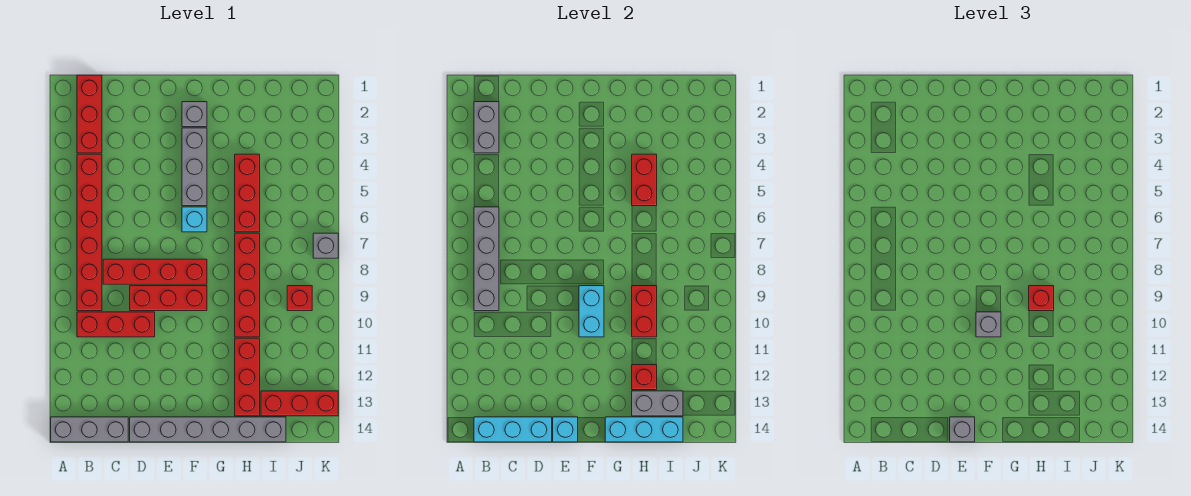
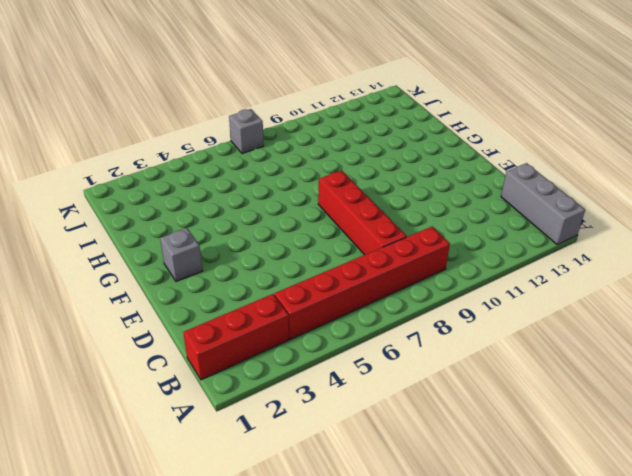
none -> red 1x3 brick [77,312,155,337]
none -> red 1x3 brick [130,286,207,311]
none -> grey 1x6 brick [130,417,286,442]

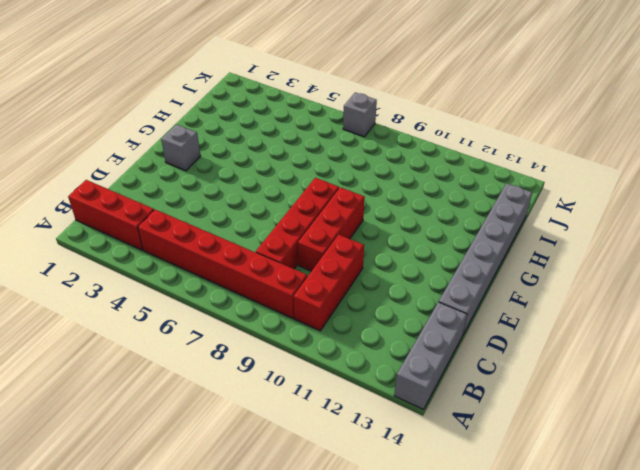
none -> grey 1x3 brick [182,128,207,206]
none -> cyan 1x1 brick [182,207,207,232]
none -> red 1x3 brick [235,154,260,232]

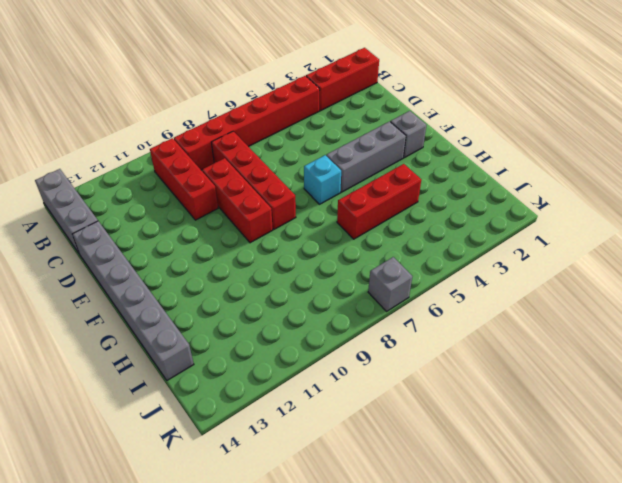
none -> red 1x4 brick [235,233,260,337]
none -> red 1x3 brick [235,338,260,416]
none -> red 1x3 brick [261,391,338,416]

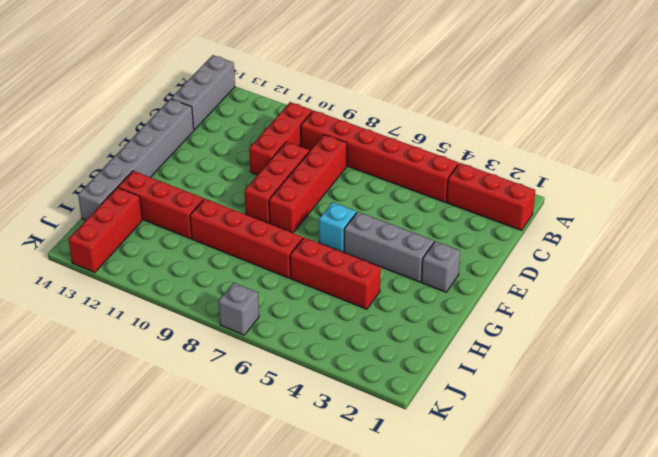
none -> red 1x1 brick [287,286,312,311]
none -> grey 1x2 brick [474,102,499,153]
none -> grey 1x4 brick [474,207,499,311]

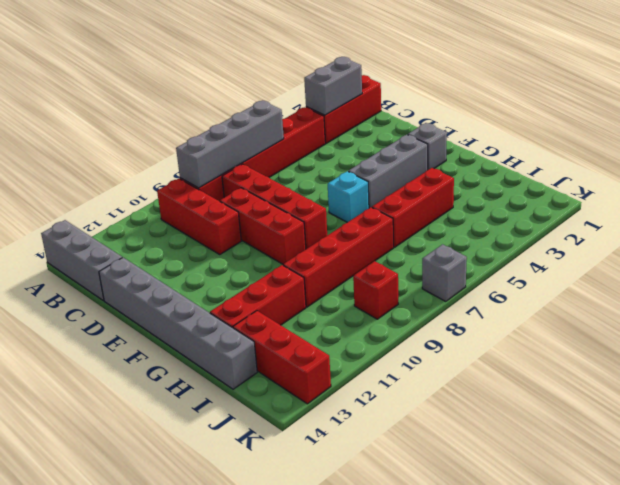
none -> cyan 1x3 brick [474,417,552,442]
none -> cyan 1x1 brick [553,417,578,442]
none -> cyan 1x2 brick [579,286,604,337]

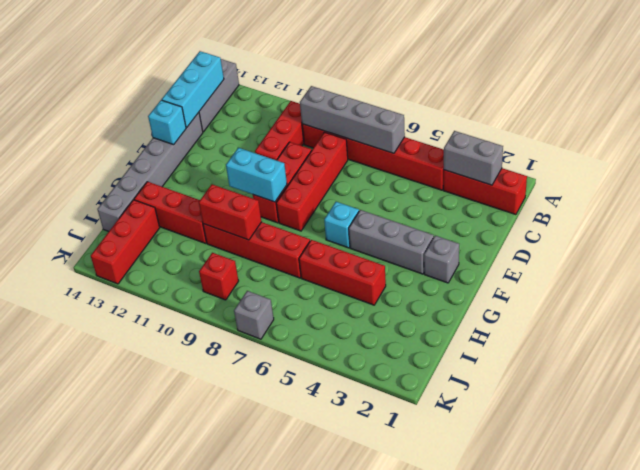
none -> cyan 1x3 brick [605,417,683,442]
none -> red 1x2 brick [632,154,657,206]
none -> red 1x1 brick [632,365,657,390]

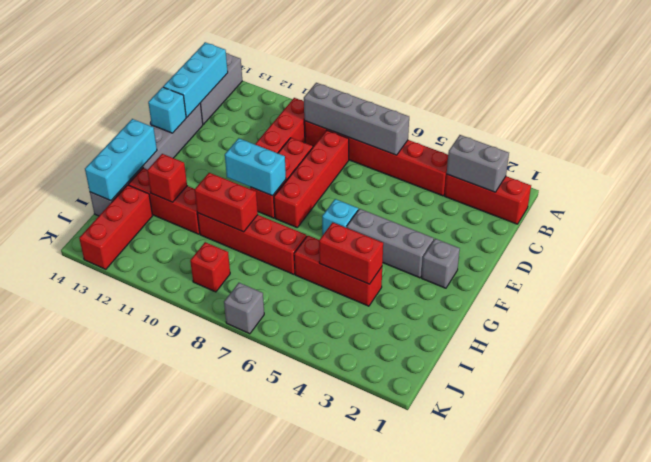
none -> grey 1x2 brick [632,391,683,416]
none -> grey 1x1 brick [950,417,975,442]
none -> grey 1x1 brick [976,312,1001,337]

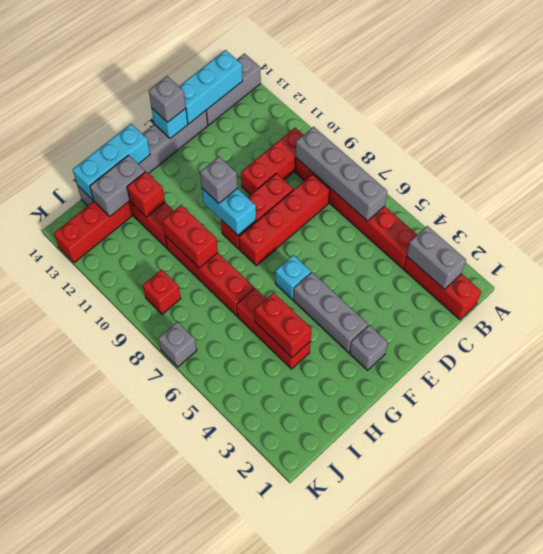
none -> red 1x1 brick [1029,286,1054,311]

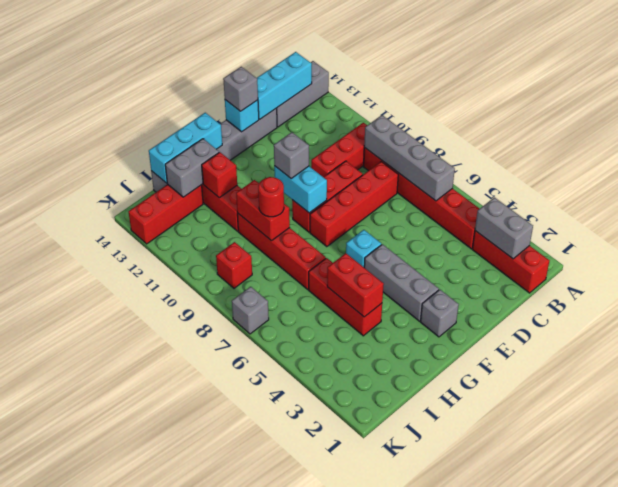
red 1x1 round brick [258,177,284,217] -> red 1x1 brick [1029,286,1054,311]

